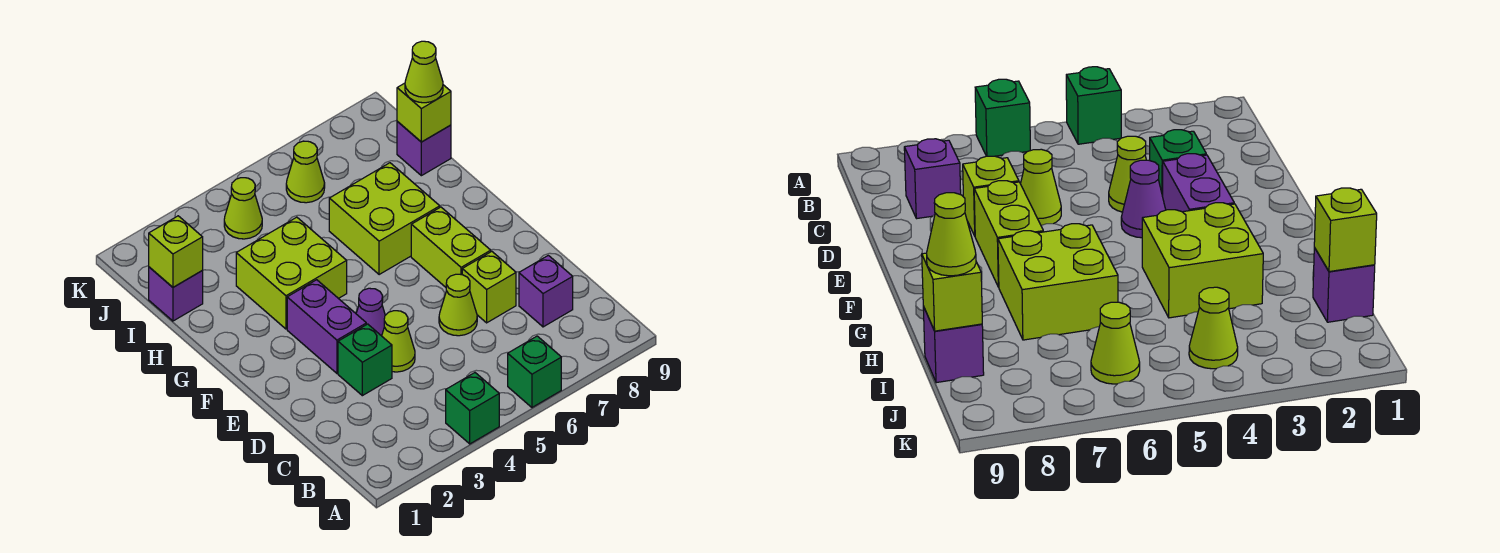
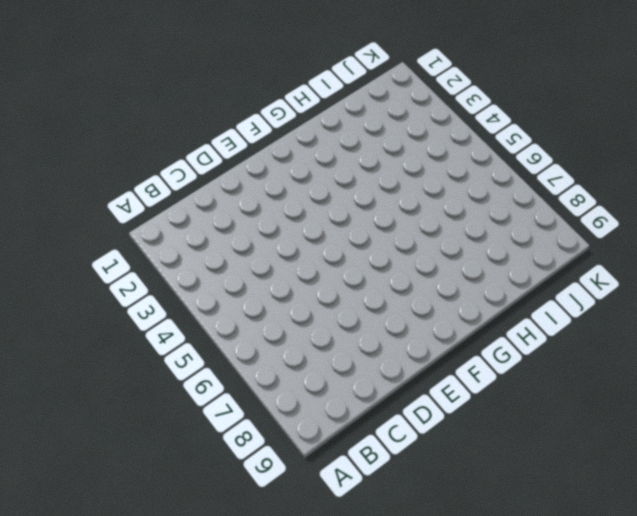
none -> green 1x1 brick [446,373,499,444]
none -> green 1x1 brick [508,336,561,407]
none -> purple 1x1 brick [519,255,573,327]

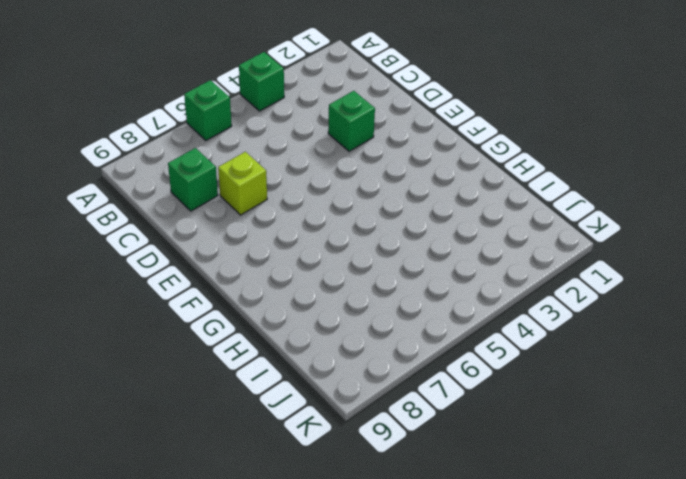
green 1x1 brick [168,148,218,211] -> purple 1x1 brick [519,255,573,327]
none -> lime 1x1 cone [382,311,415,372]
none -> lime 1x1 cone [439,274,477,336]
none -> purple 1x2 brick [287,280,366,373]

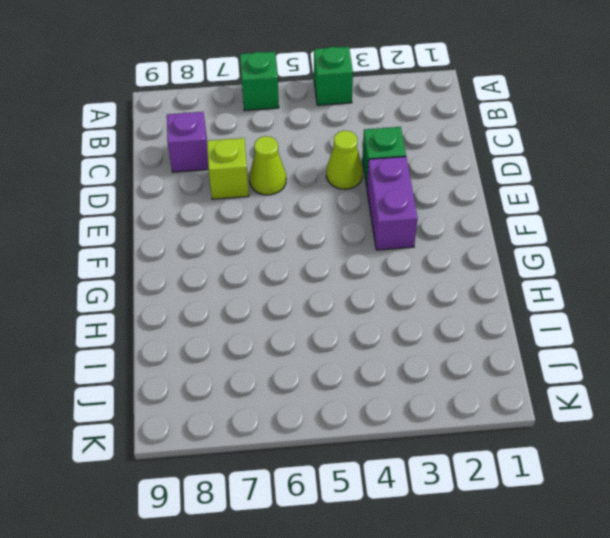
none -> purple 1x1 cone [356,288,385,336]
none -> lime 1x2 brick [411,207,491,287]
none -> lime 2x2 brick [236,217,347,329]

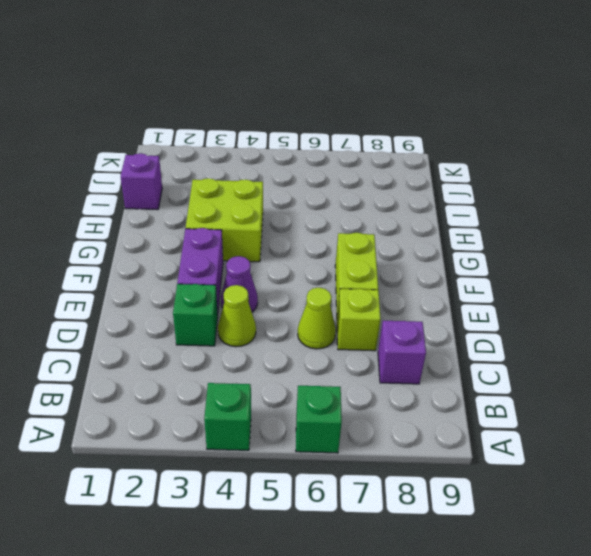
none -> lime 2x2 brick [329,163,440,275]
none -> purple 1x1 brick [397,122,451,176]
none -> lime 1x1 cone [224,178,262,239]

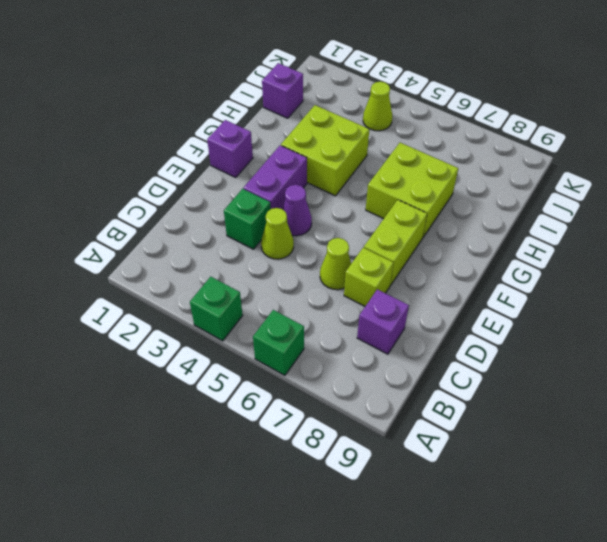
purple 1x1 brick [207,120,253,177] -> purple 1x1 brick moved to [397,122,451,176]
none -> lime 1x1 cone [286,141,325,203]
none -> lime 1x1 brick [149,216,203,287]
none -> lime 1x1 brick [397,83,451,142]

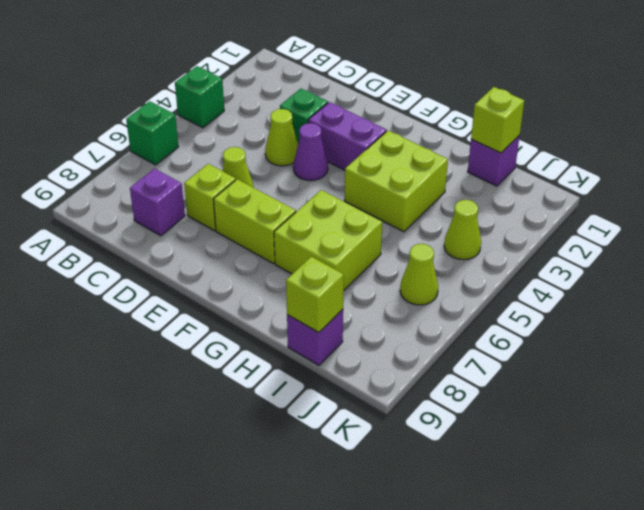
none -> lime 1x1 cone [405,41,443,103]

